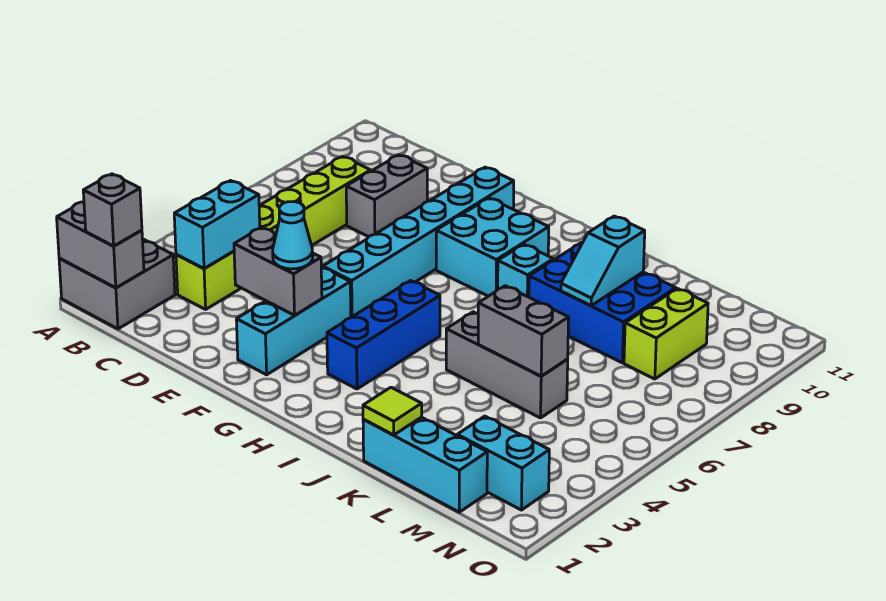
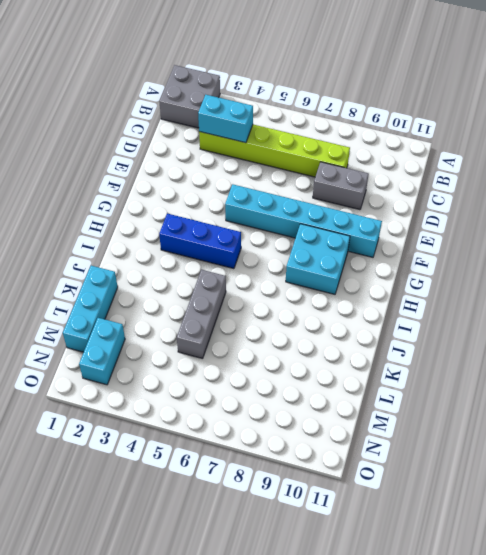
none -> cyan 1x3 brick [236,267,351,375]
none -> cyan 1x1 brick [498,244,553,297]
none -> blue 2x3 brick [529,242,676,363]

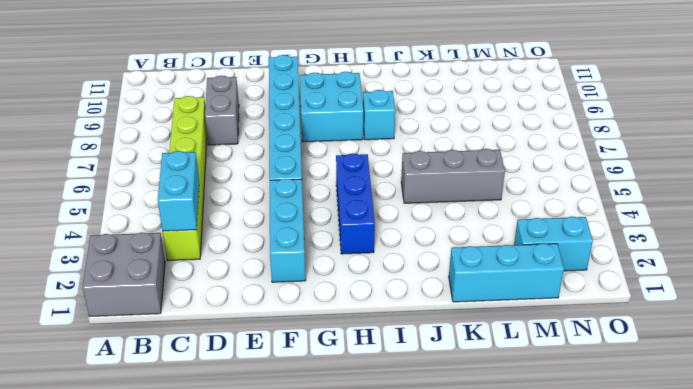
none -> blue 2x3 brick [529,242,676,363]
none -> lime 1x2 brick [624,288,708,379]
none -> grey 1x2 brick [57,202,144,288]

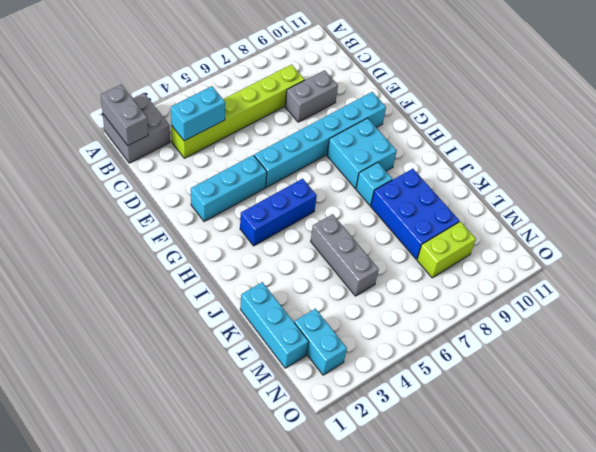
none -> grey 1x2 brick [234,227,322,315]
none -> lime 1x1 tile [363,387,422,435]
none -> grey 1x2 brick [478,286,569,376]

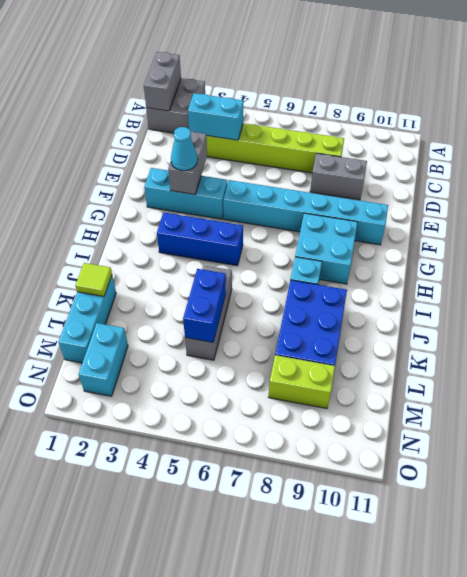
blue 1x2 brick [183,269,226,342] -> grey 1x2 brick [478,286,569,376]
none -> cyan 1x2 slope [561,216,645,306]
none -> grey 1x1 brick [83,174,142,246]

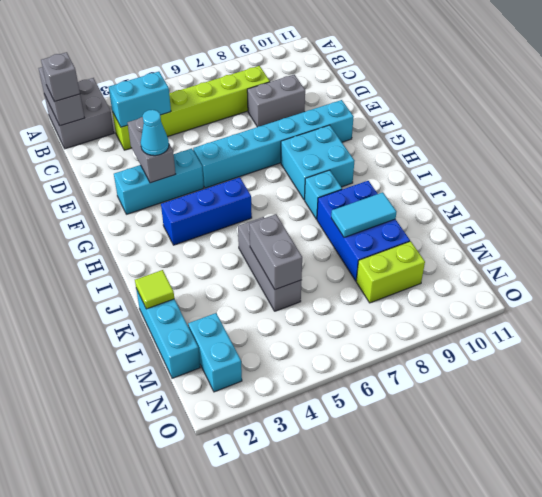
cyan 1x2 tile [331,192,396,237] -> cyan 1x2 slope [561,216,645,306]

